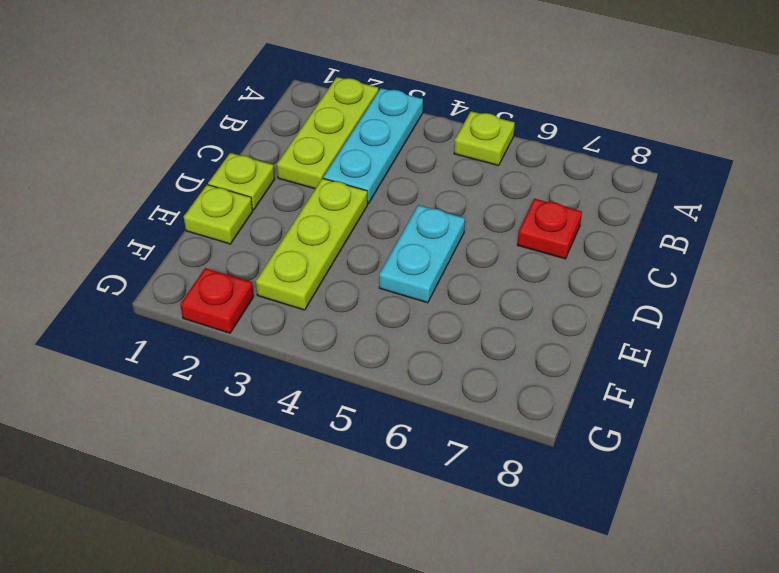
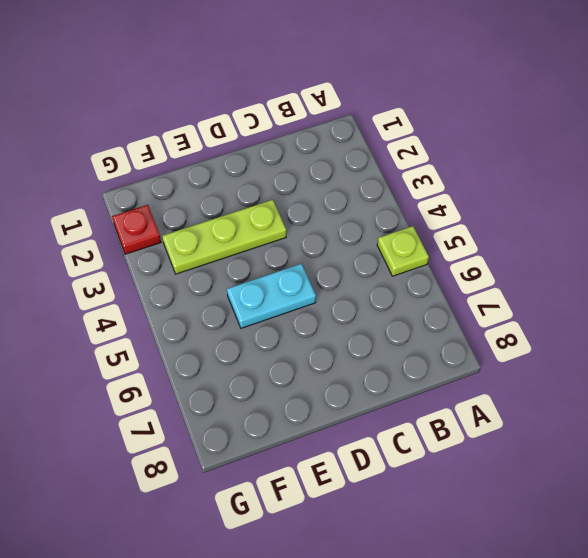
none -> lime 1x3 plate [277,77,378,189]
none -> cyan 1x3 plate [323,88,423,204]

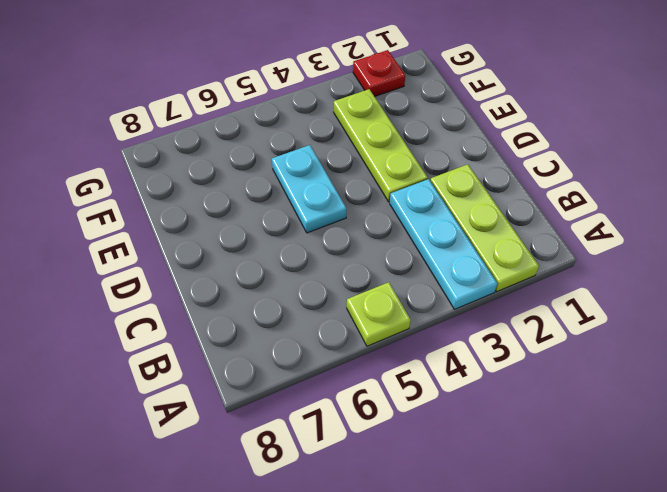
none -> red 1x1 plate [517,198,582,259]
none -> lime 1x1 plate [208,153,275,210]

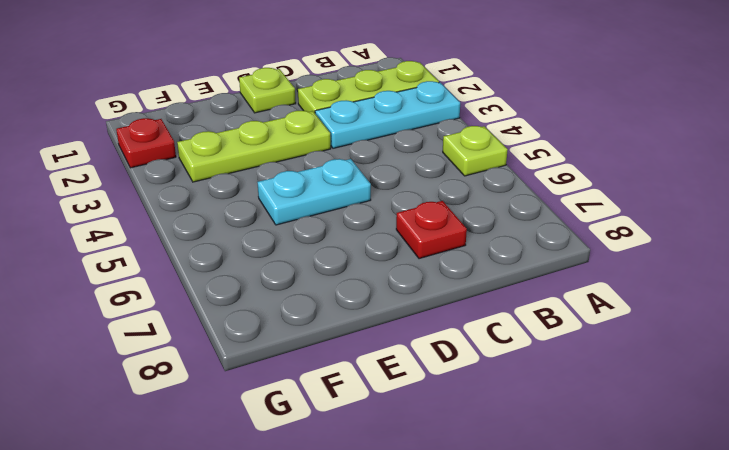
none -> lime 1x1 plate [184,185,253,244]

